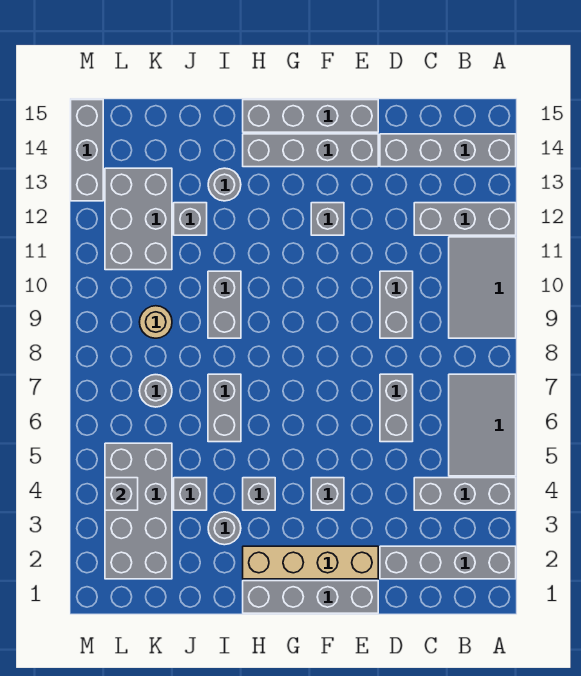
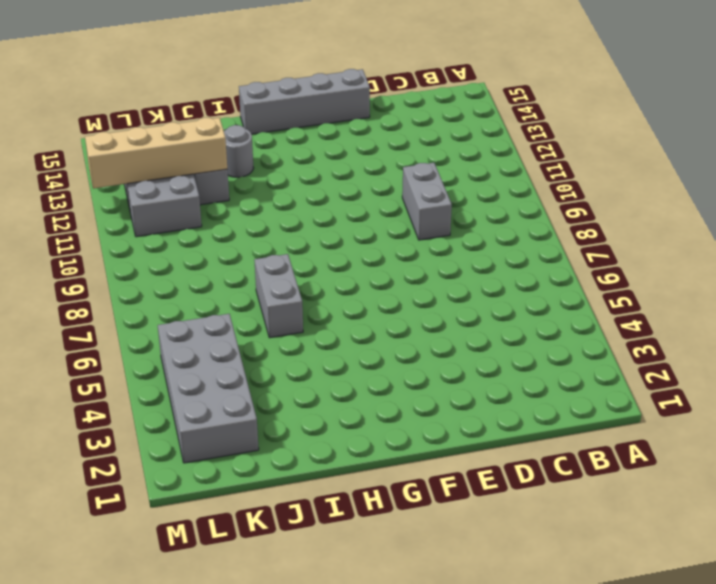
tan 1x4 brick [85,118,227,189] -> tan 1x4 brick moved to [243,546,378,579]
none -> grey 1x4 brick [380,546,516,579]
none -> grey 1x3 brick [414,478,516,510]
none -> grey 2x3 tile [449,374,516,476]

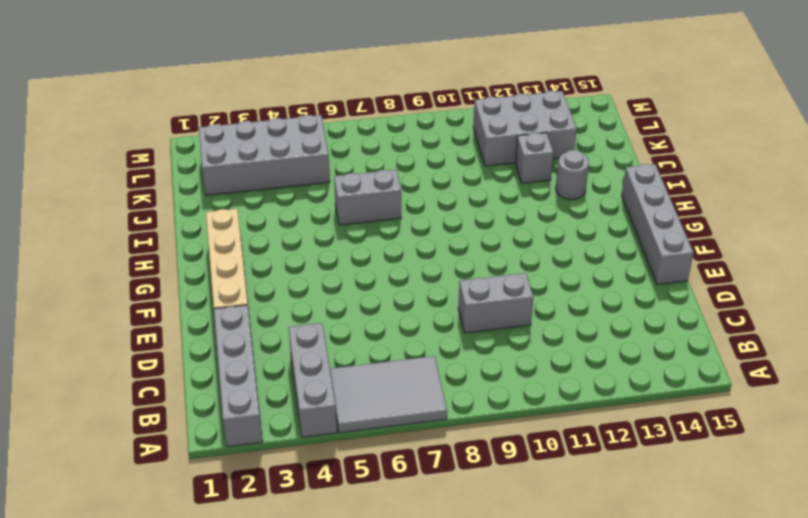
none -> grey 2x3 tile [449,237,516,338]
none -> grey 1x3 brick [414,203,516,235]
none -> grey 1x4 brick [380,134,516,167]

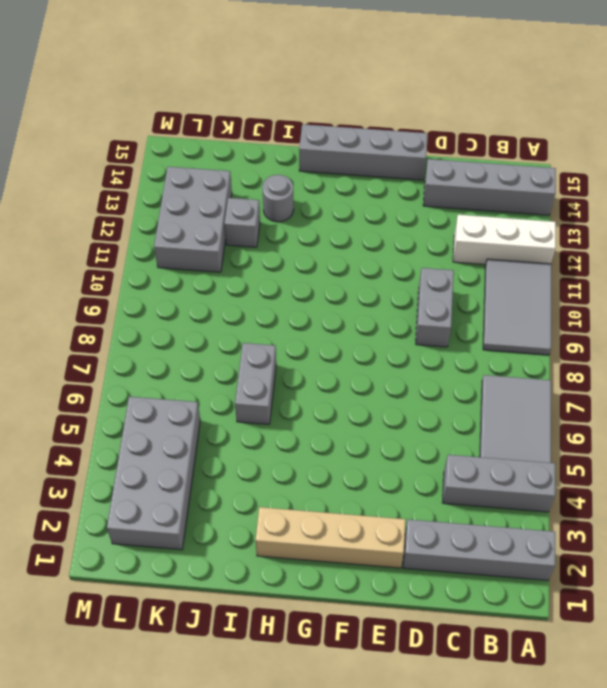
white 1x3 brick [453,215,556,265] -> grey 1x3 brick [414,203,516,235]
none -> grey 1x2 brick [380,374,413,442]
none -> grey 1x4 brick [243,581,378,613]
none -> grey 1x4 brick [243,134,378,167]

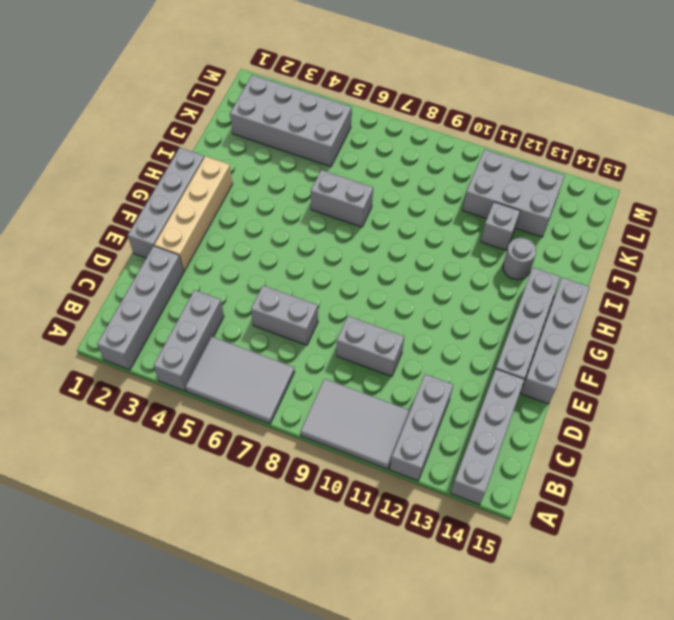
none -> grey 1x1 brick [311,478,344,510]
none -> grey 1x1 brick [311,203,344,235]
none -> grey 1x1 brick [243,478,275,510]

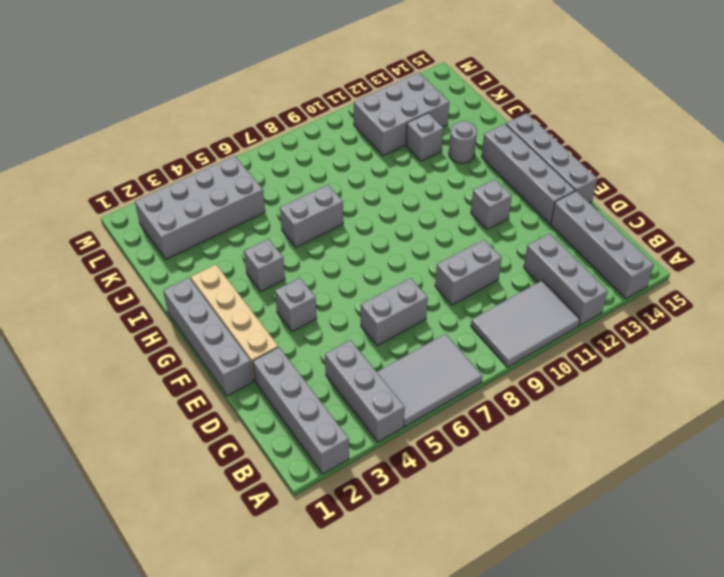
none -> grey 1x1 round brick [208,512,241,545]
none -> grey 1x2 brick [208,271,241,338]
none -> grey 1x1 brick [174,478,207,510]

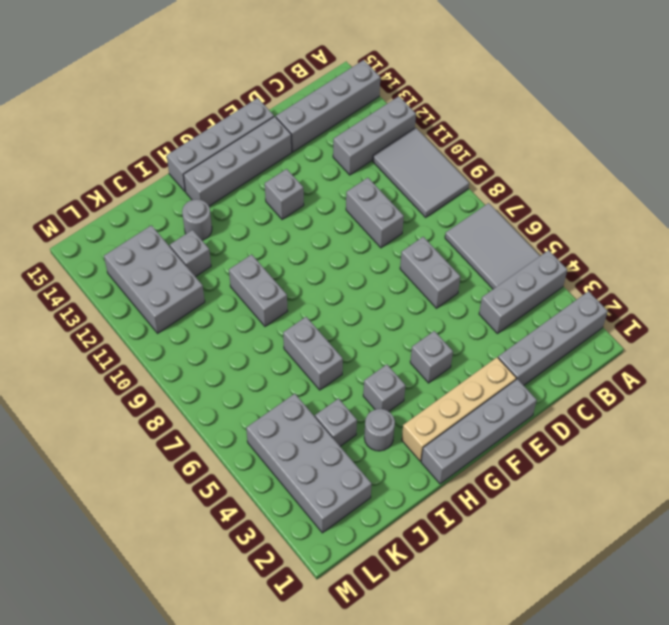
none -> grey 1x1 round brick [139,375,172,407]
none -> tan 1x1 round brick [140,306,172,338]
none -> grey 1x3 brick [71,100,103,201]

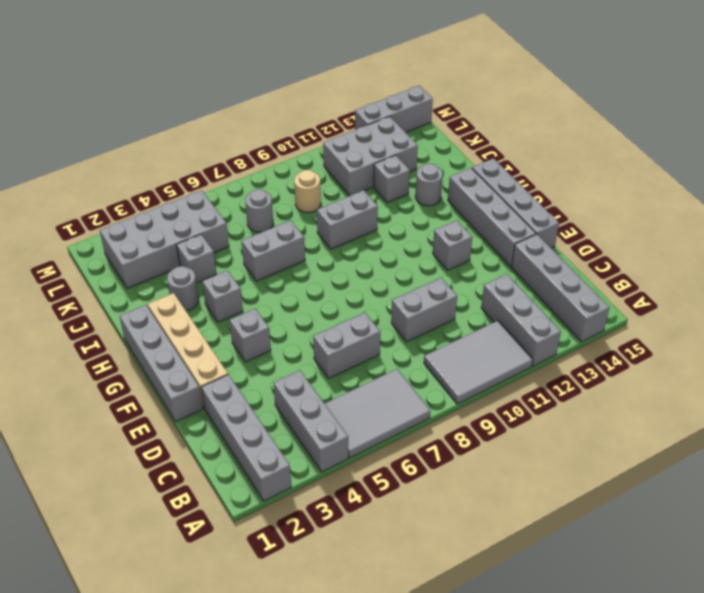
none -> grey 1x1 brick [105,478,138,510]

